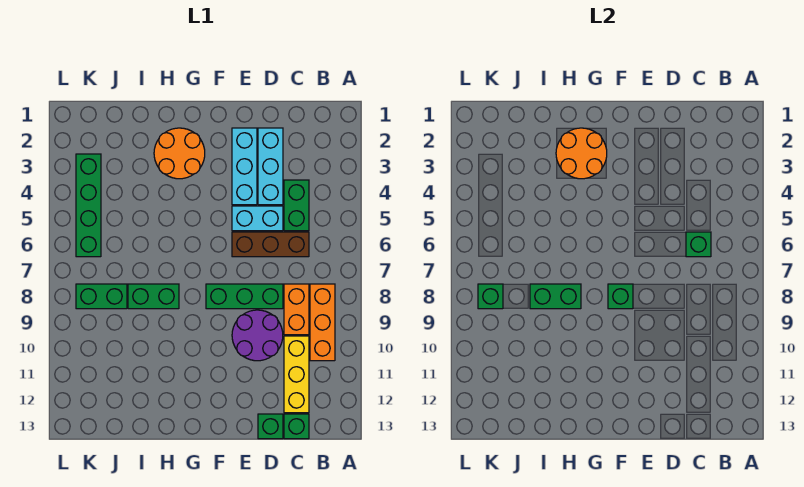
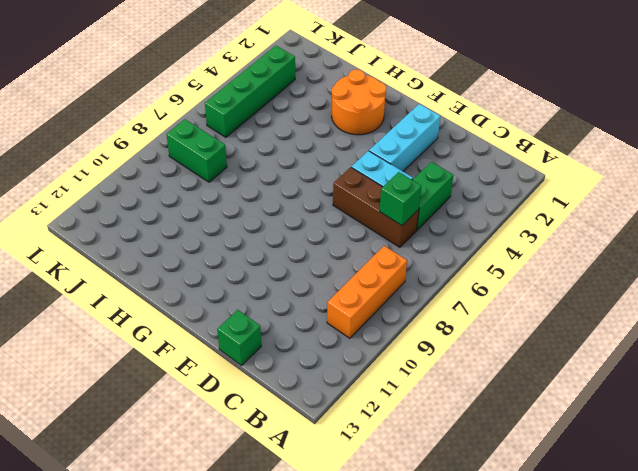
none -> orange 1x2 brick [284,284,309,335]
none -> yellow 1x3 brick [284,336,309,413]
none -> green 1x1 brick [284,414,309,439]

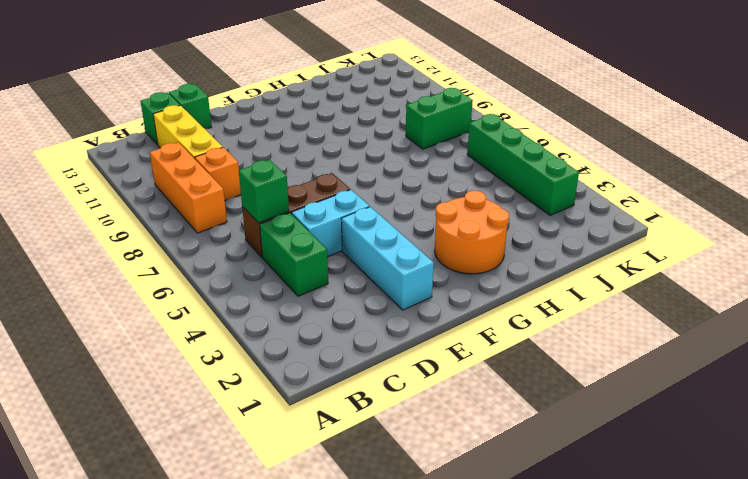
orange 1x1 brick [195,147,241,200] -> orange 1x2 brick [284,284,309,335]
none -> cyan 1x3 brick [258,128,283,205]
none -> green 1x3 brick [206,284,283,309]
none -> purple 2x2 round brick [232,310,283,361]

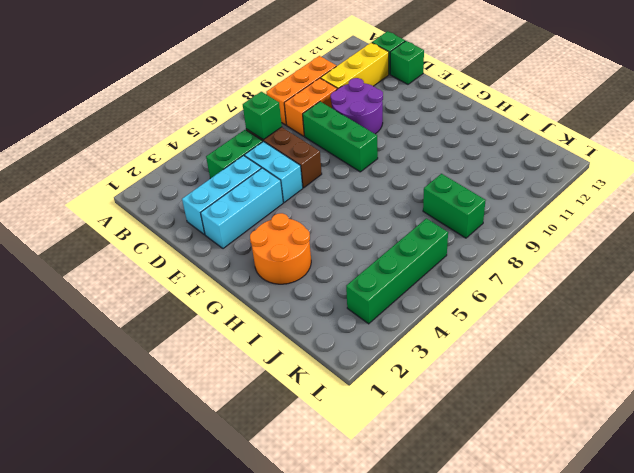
none -> green 1x2 brick [128,284,179,309]
none -> green 1x1 brick [608,284,633,309]
none -> orange 2x2 round brick [556,128,607,179]

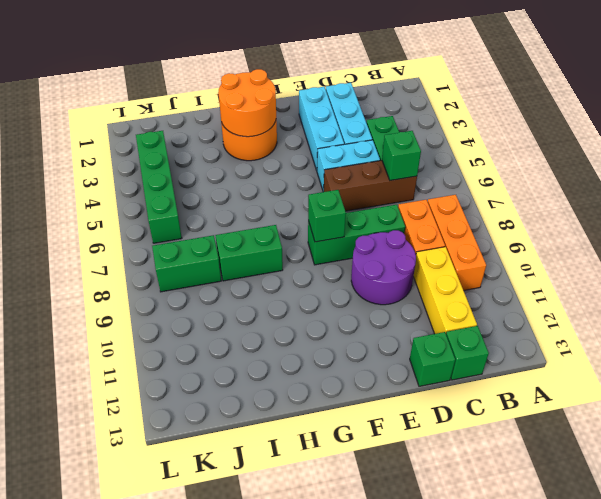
none -> green 1x2 brick [530,284,581,309]
none -> green 1x1 brick [478,284,503,309]

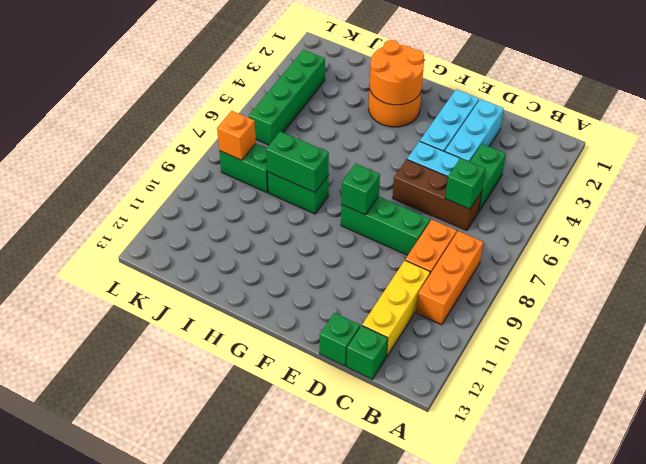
orange 1x1 brick [217,111,256,160] -> green 1x1 brick [478,284,503,309]
none -> purple 2x2 round brick [232,310,283,361]

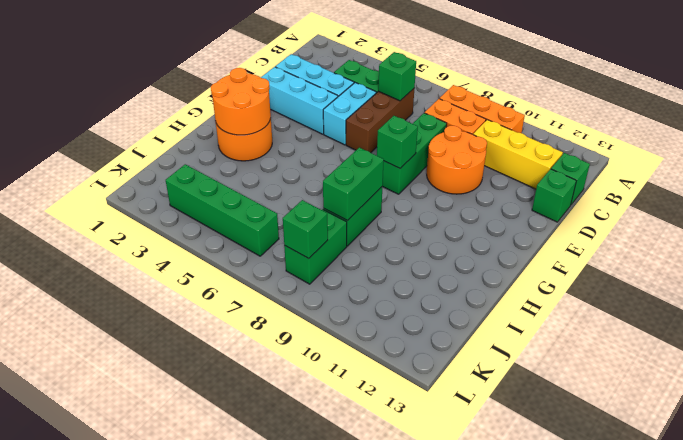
orange 2x2 round brick [427,126,487,194] -> purple 2x2 round brick [232,310,283,361]

